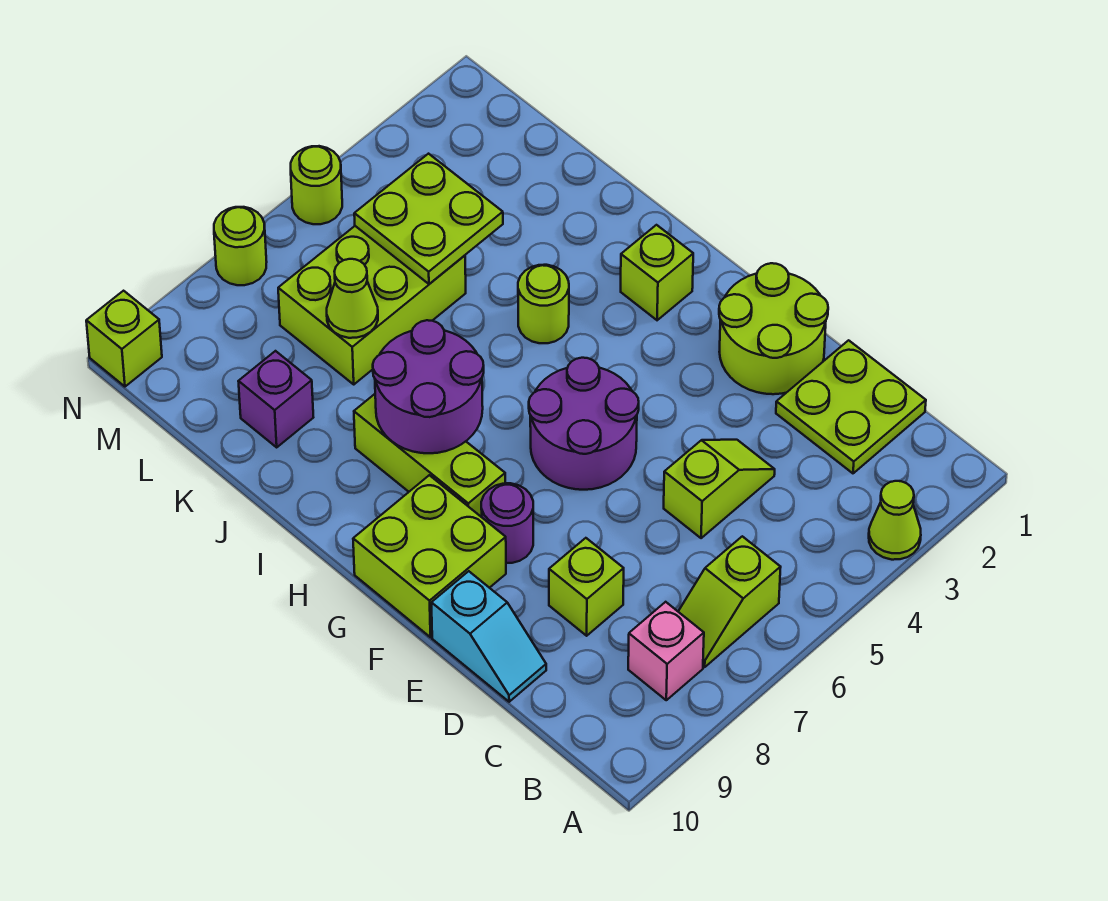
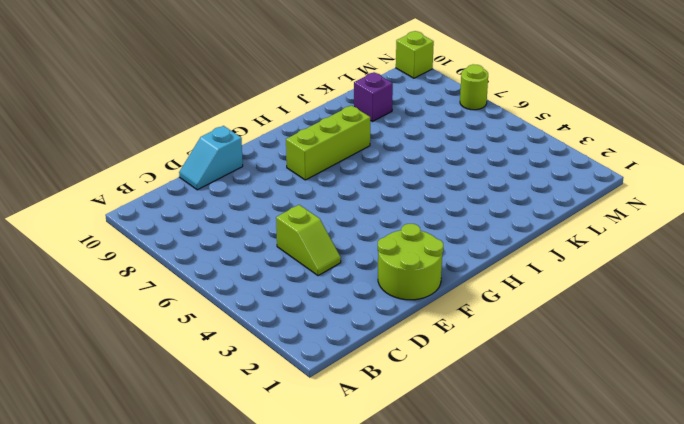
none -> lime 1x1 cone [869,481,921,560]
none -> lime 1x2 slope [678,536,781,667]
none -> pink 1x1 brick [628,602,704,700]

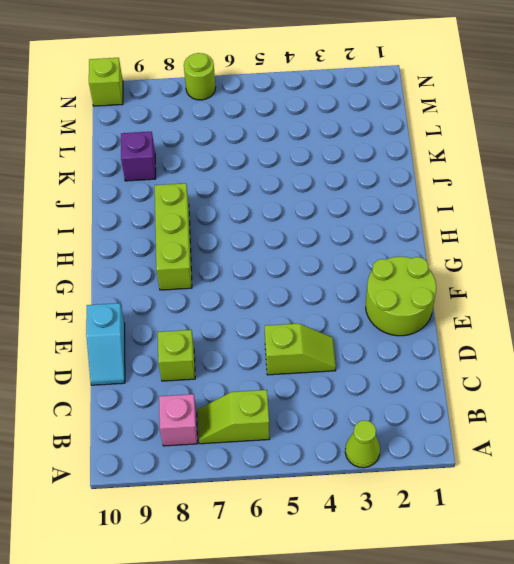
none -> lime 2x2 plate [776,340,926,473]
none -> purple 2x2 round brick [529,358,639,490]
none -> purple 1x1 round brick [481,483,533,563]

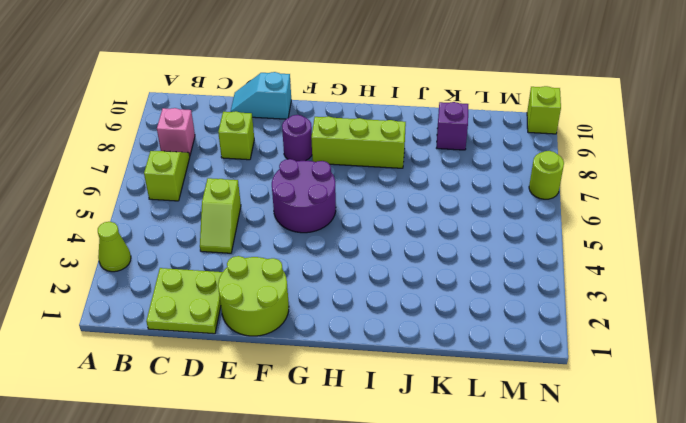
none -> lime 2x2 brick [353,475,506,637]
none -> lime 1x1 brick [621,225,693,320]
none -> lime 1x1 round brick [518,265,569,343]

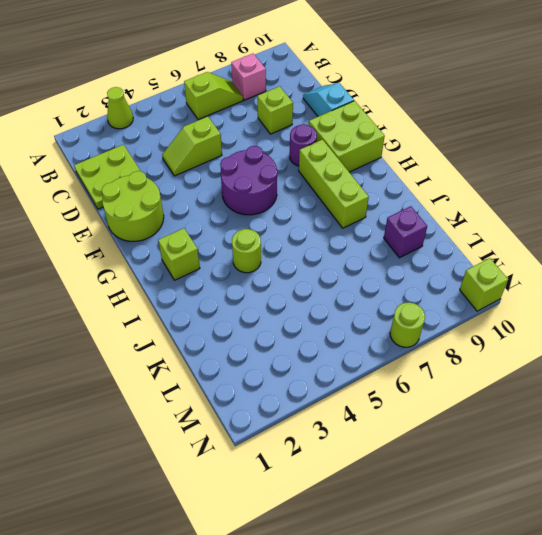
none -> lime 2x3 brick [278,226,466,384]
none -> lime 1x1 round brick [291,146,342,224]
none -> purple 2x2 round brick [373,320,484,453]

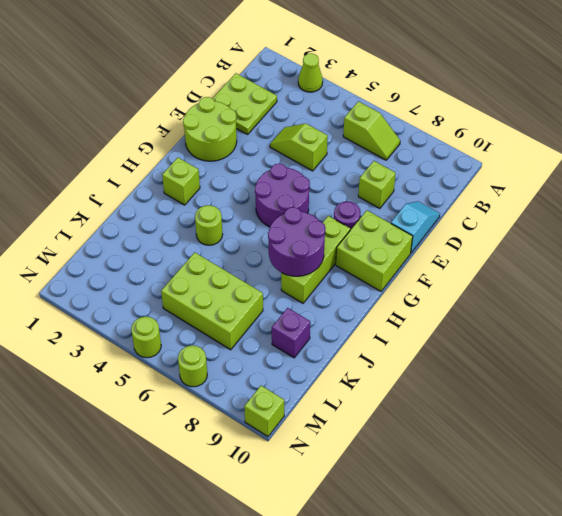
none -> pink 1x1 brick [628,602,704,700]
none -> lime 2x2 plate [354,154,503,284]
none -> lime 1x1 cone [327,259,378,338]

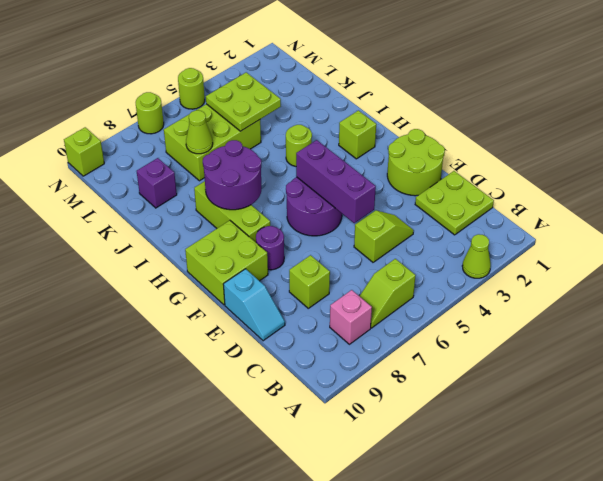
purple 1x3 brick [296,140,376,223] -> none

